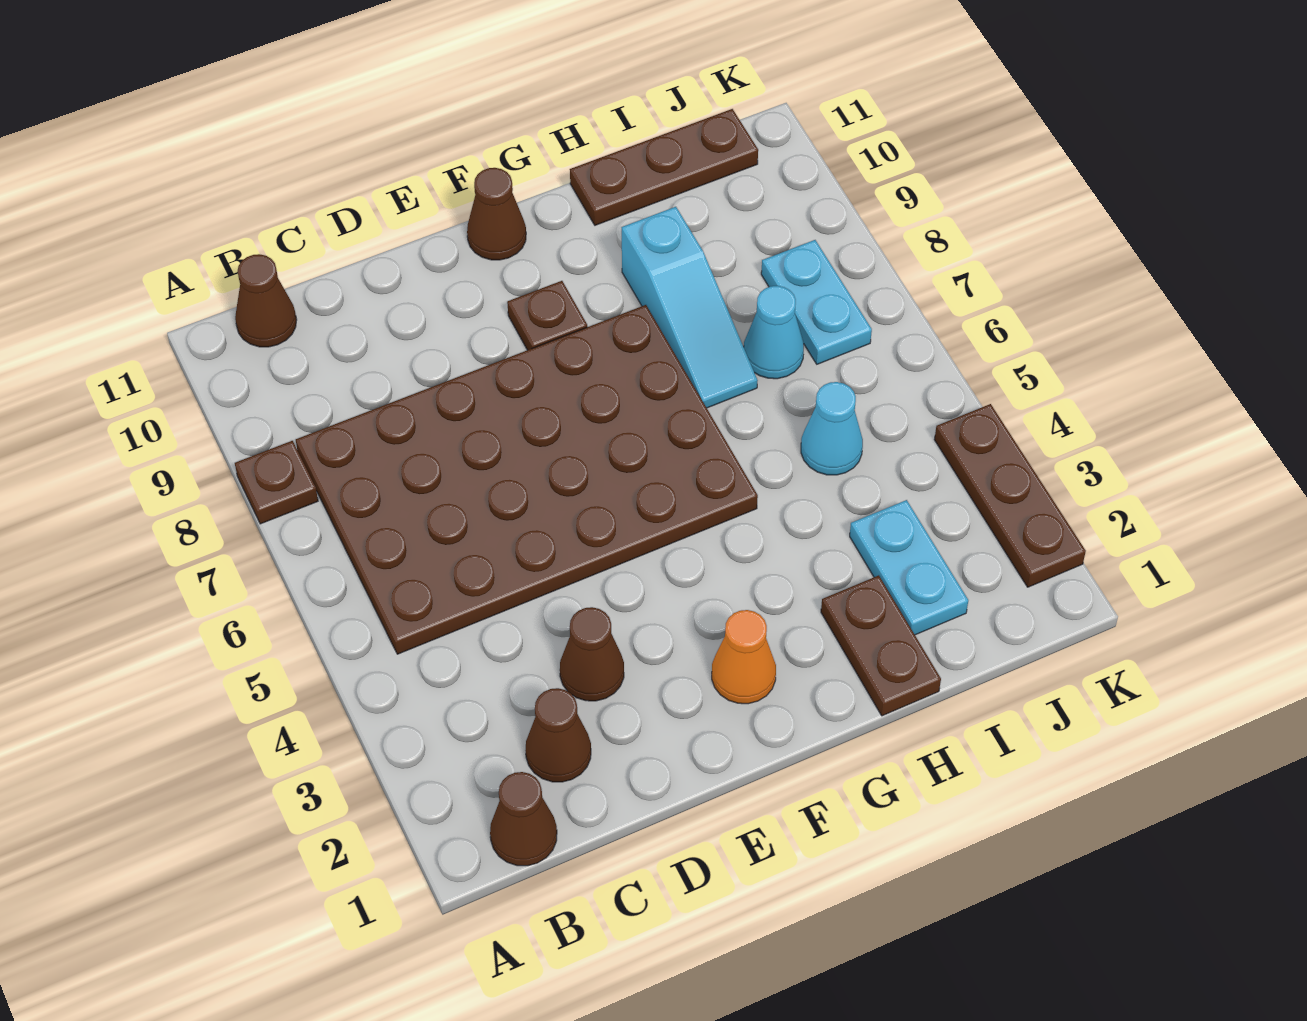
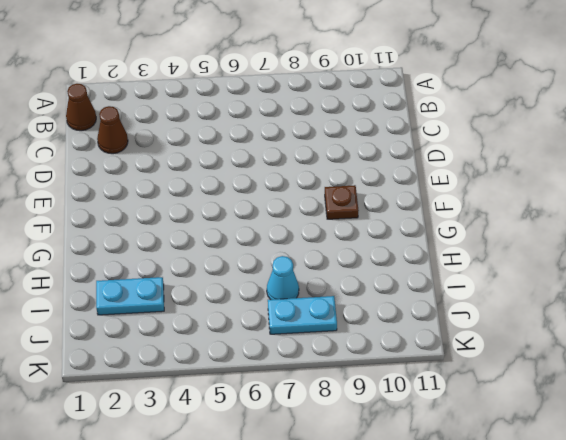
none -> brown 1x1 plate [235,441,318,524]
none -> brown 4x6 plate [296,305,758,654]
none -> brown 1x1 cone [235,254,297,347]

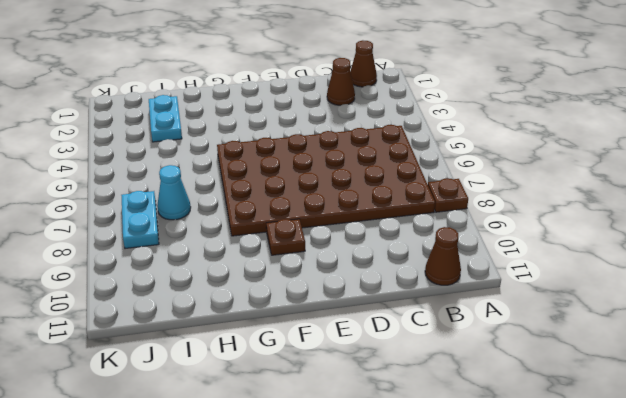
none -> brown 1x1 cone [560,607,624,701]
none -> orange 1x1 cone [712,610,776,704]
none -> brown 1x1 cone [467,168,526,260]

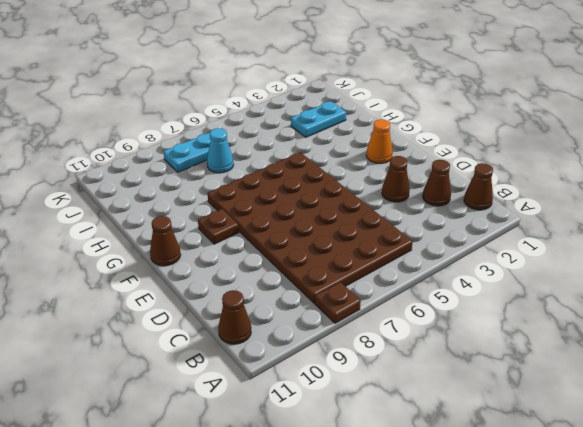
none -> brown 1x2 plate [821,575,941,716]
none -> cyan 1x3 slope [622,207,758,408]
none -> brown 1x3 plate [570,109,758,225]

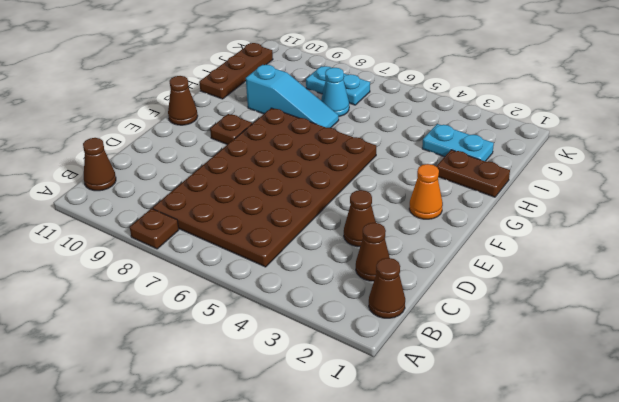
none -> cyan 1x1 cone [801,382,863,475]
none -> brown 1x3 plate [934,404,1086,587]

